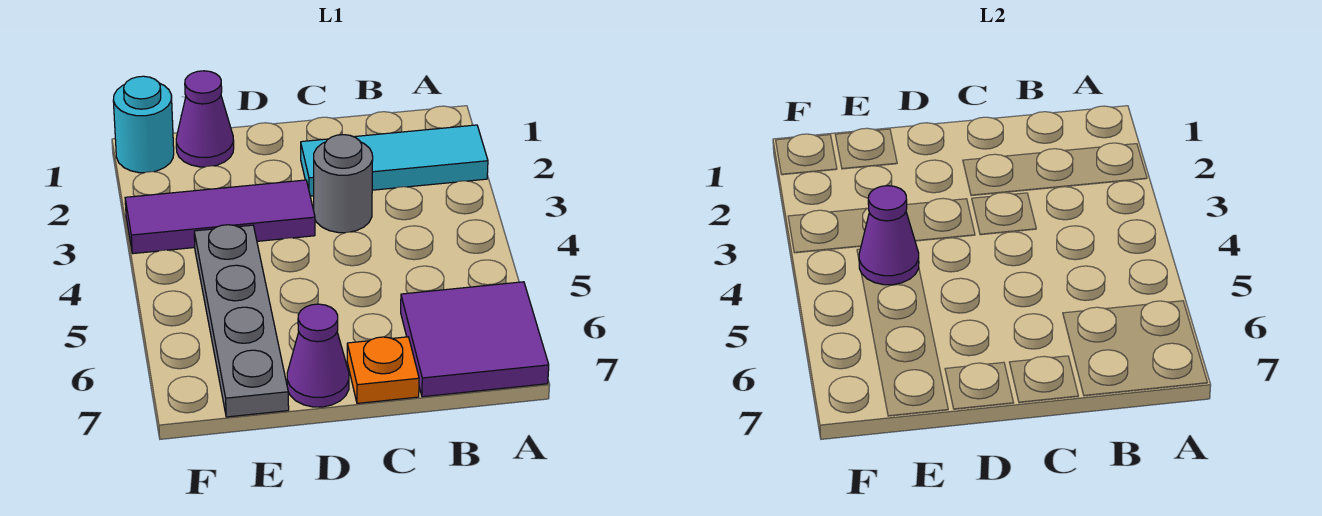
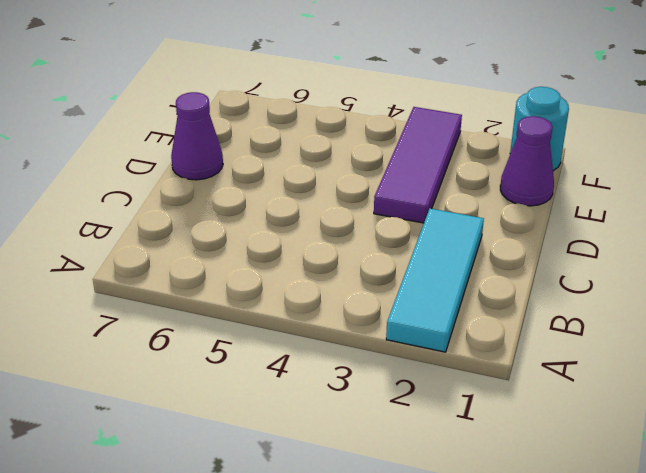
none -> purple 2x2 tile [401,282,549,397]
none -> grey 1x1 round brick [314,135,373,233]

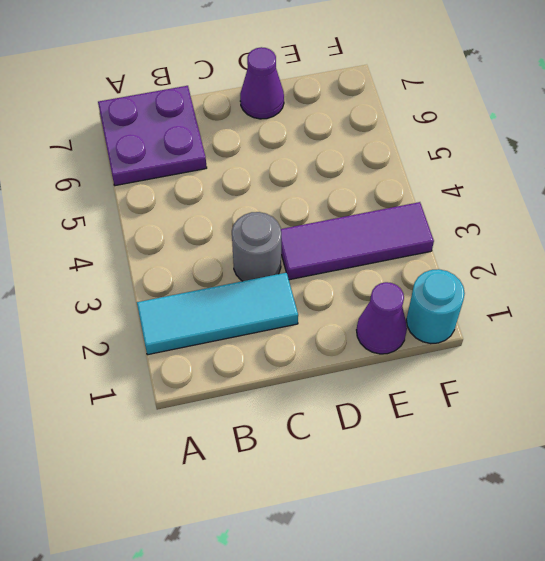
purple 2x2 plate [98,86,207,186] -> purple 2x2 tile [401,282,549,397]
none -> orange 1x1 plate [347,337,419,403]
none -> grey 1x4 plate [194,225,289,417]

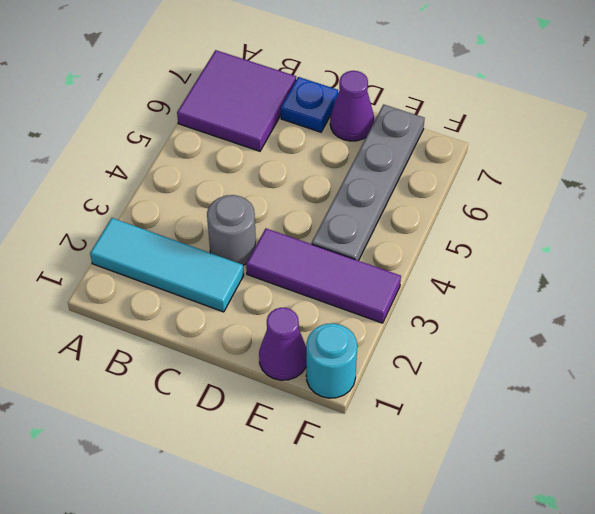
blue 1x1 plate [281,77,338,132] -> orange 1x1 plate [347,337,419,403]
none -> purple 1x1 cone [859,186,919,285]

